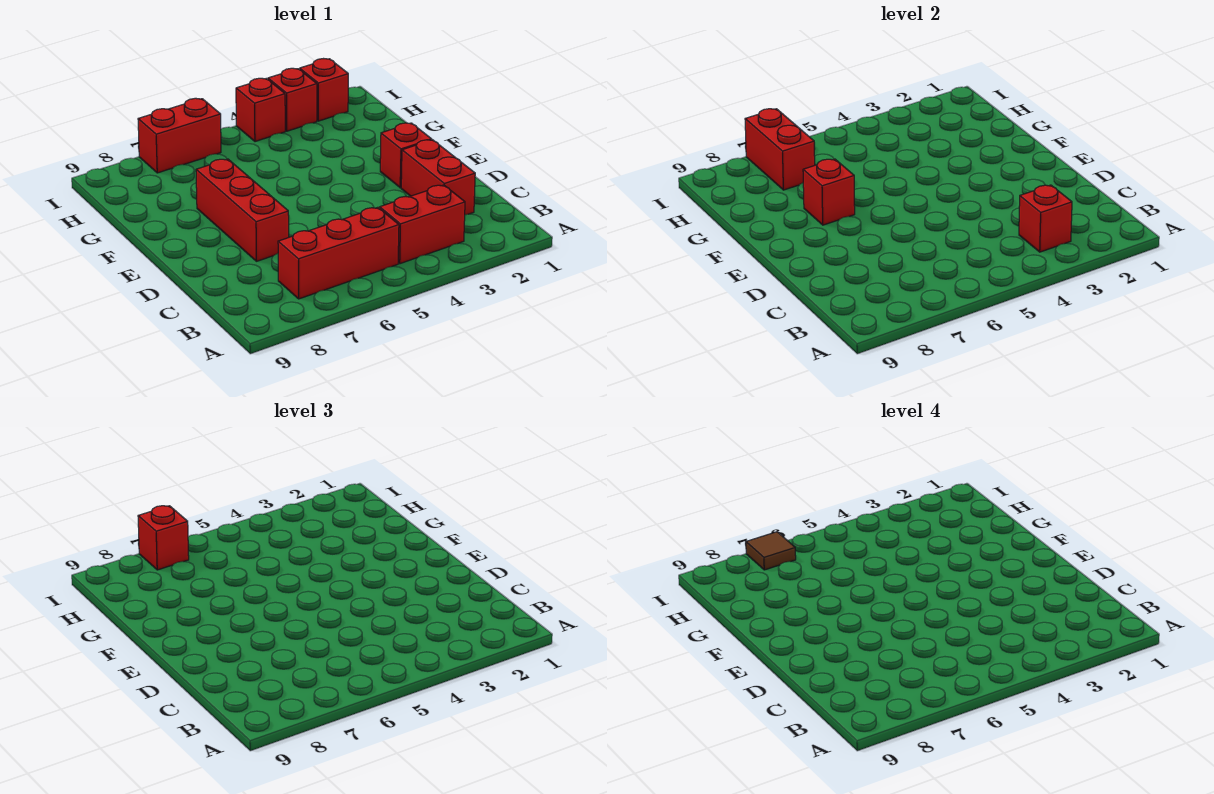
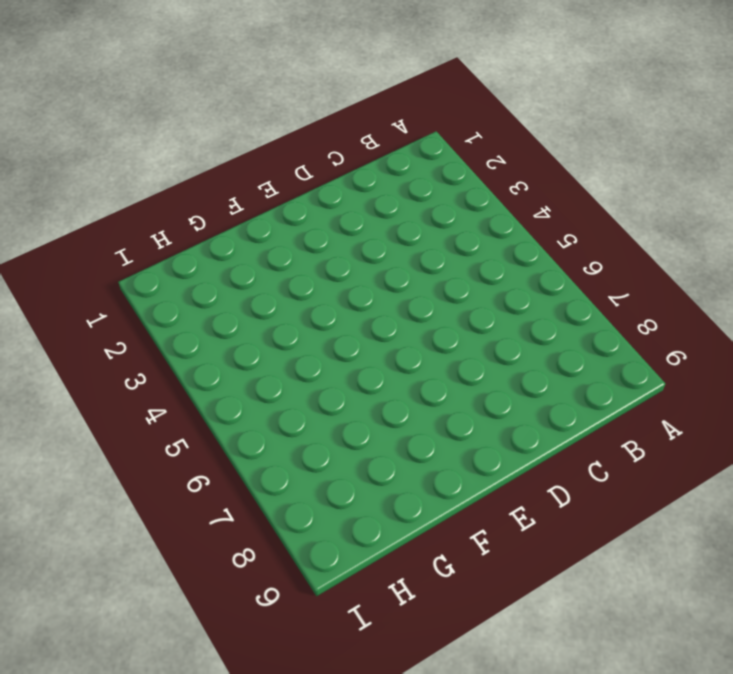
none -> red 1x2 brick [380,185,465,264]
none -> red 1x3 brick [278,207,399,299]
none -> red 1x2 brick [401,140,475,215]

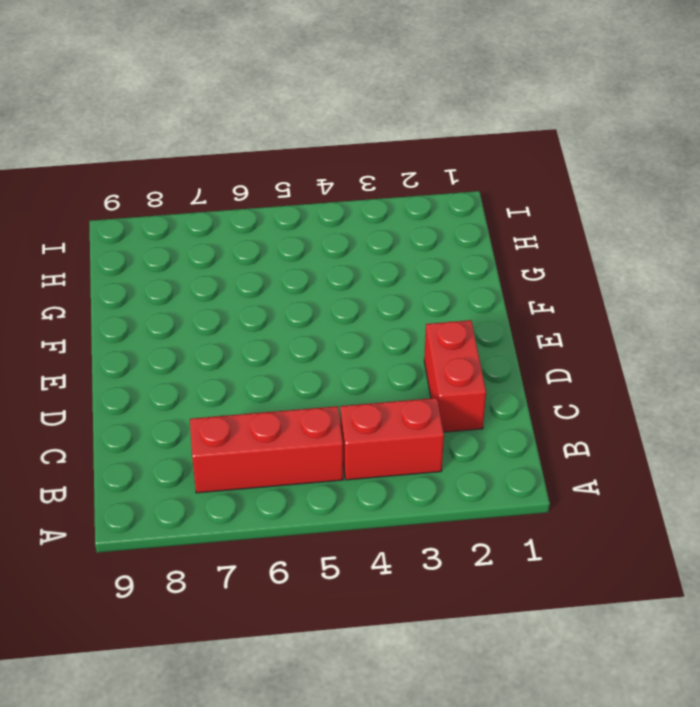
none -> red 1x3 brick [196,159,289,261]
none -> red 1x1 brick [380,123,432,188]
none -> red 1x1 brick [300,59,348,121]

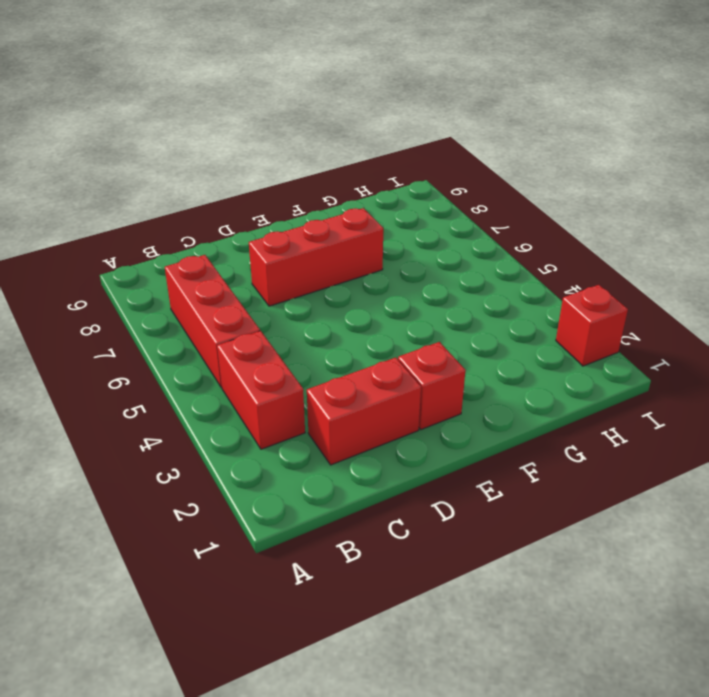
none -> red 1x1 brick [268,68,317,131]
none -> red 1x1 brick [236,78,285,142]
none -> red 1x2 brick [138,98,221,173]

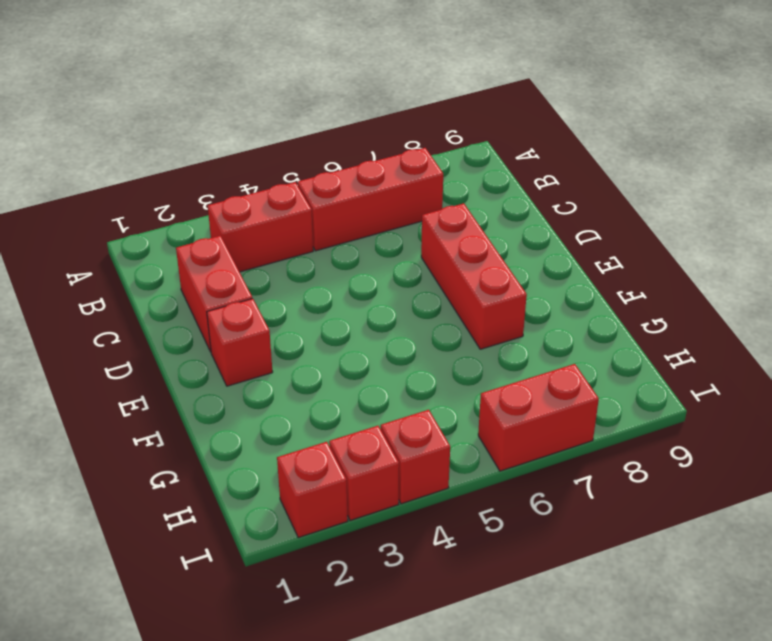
none -> red 1x1 brick [1019,185,1072,252]
none -> red 1x1 brick [803,159,855,225]
none -> red 1x2 brick [745,109,815,190]

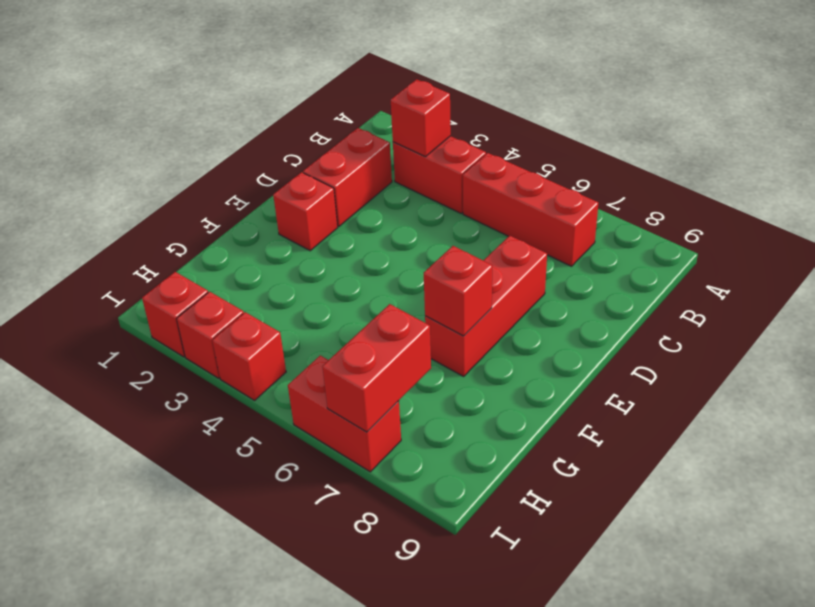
none -> red 1x1 brick [138,506,189,570]
none -> brown 1x1 tile [746,532,796,570]

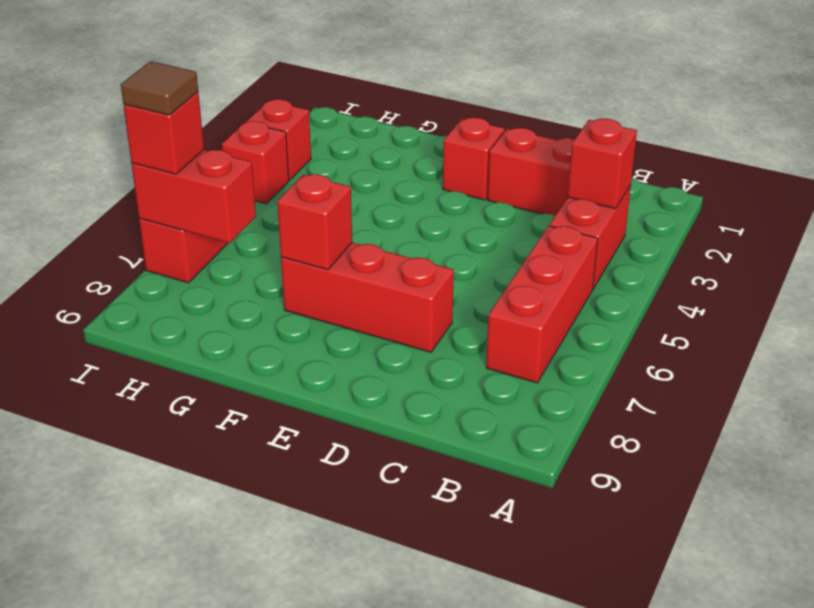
none -> red 1x1 brick [300,59,348,121]

